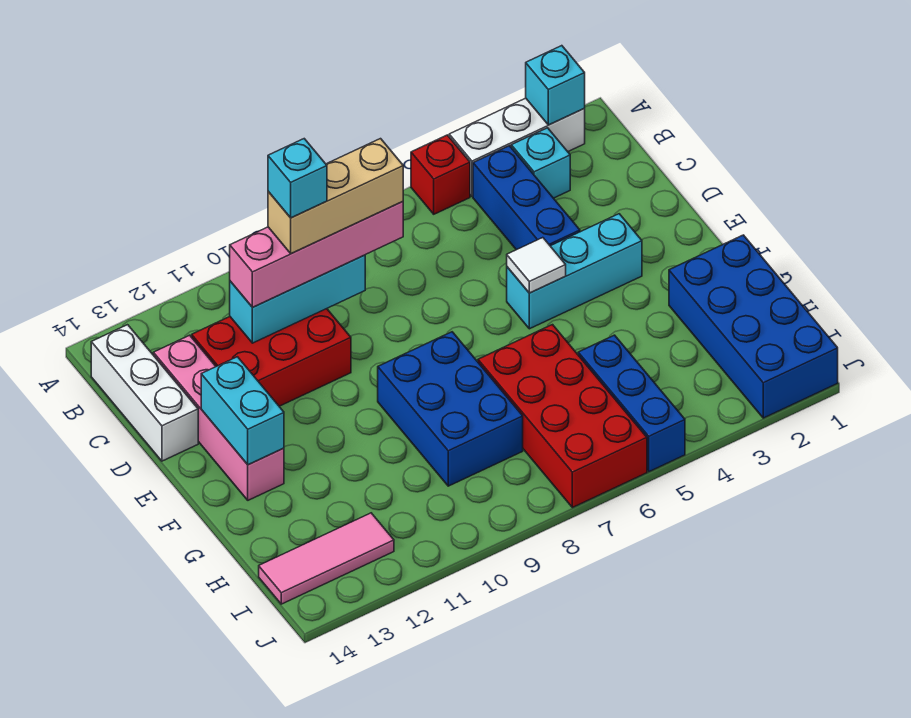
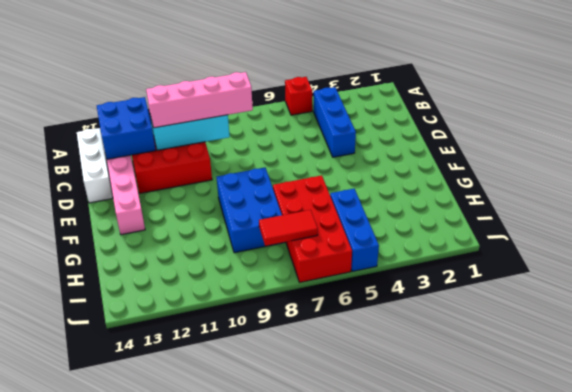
blue 2x2 brick [97,97,156,159] -> none
red 1x2 tile [259,210,318,246] -> none
none -> white 1x3 brick [449,98,585,196]
none -> cyan 1x1 brick [511,128,570,198]
none -> cyan 1x3 brick [507,214,642,329]

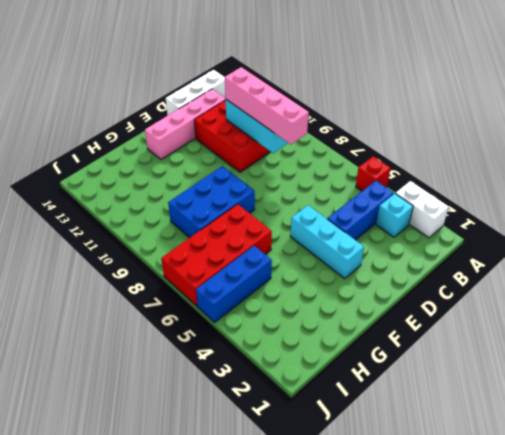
white 1x2 brick [395,181,449,238] -> white 1x3 brick [449,98,585,196]
none -> blue 2x4 brick [669,235,838,418]
none -> pink 1x3 tile [259,513,394,604]
none -> cyan 1x1 brick [526,46,585,125]

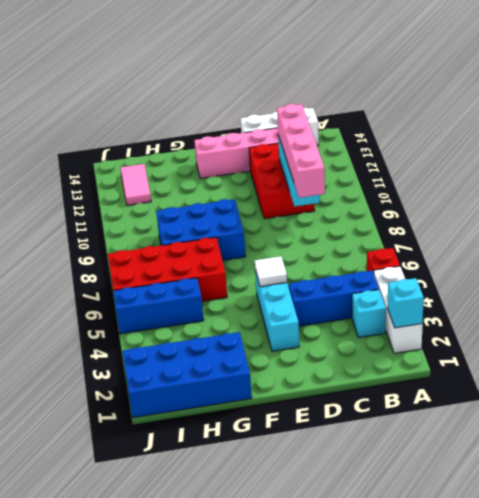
pink 1x2 tile [121,164,151,205] -> pink 1x3 tile [259,513,394,604]
none -> cyan 1x2 brick [201,357,284,465]
none -> tan 1x3 brick [268,139,403,254]
none -> cyan 1x1 brick [268,139,327,218]

